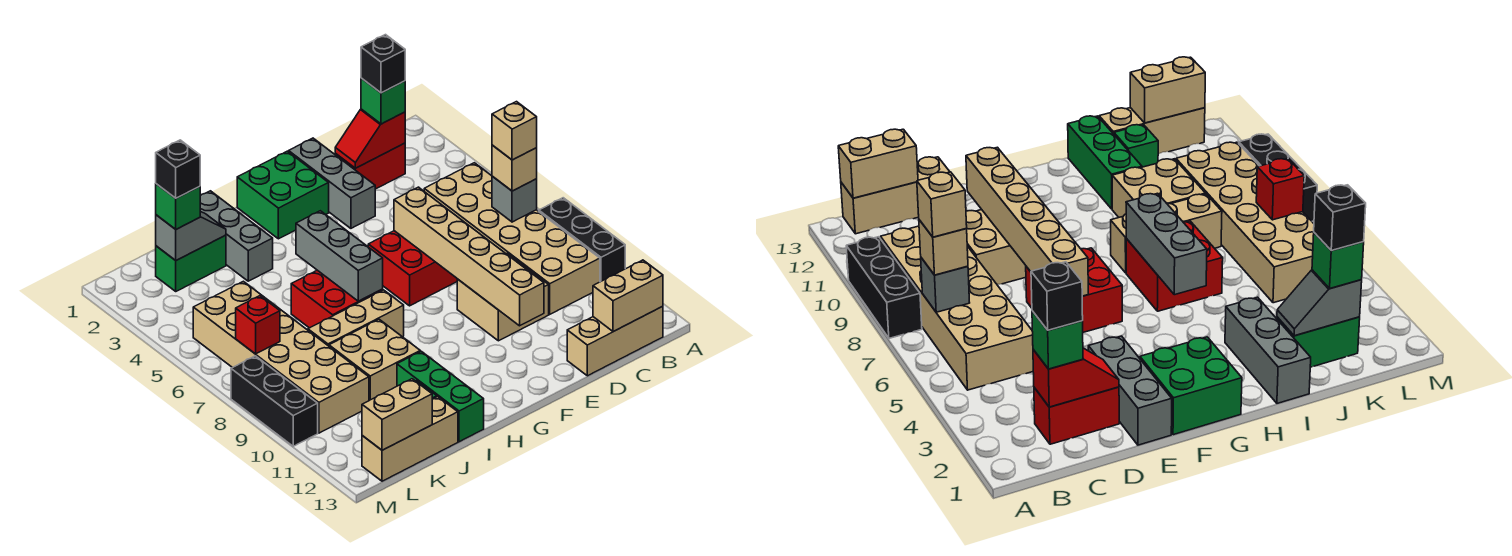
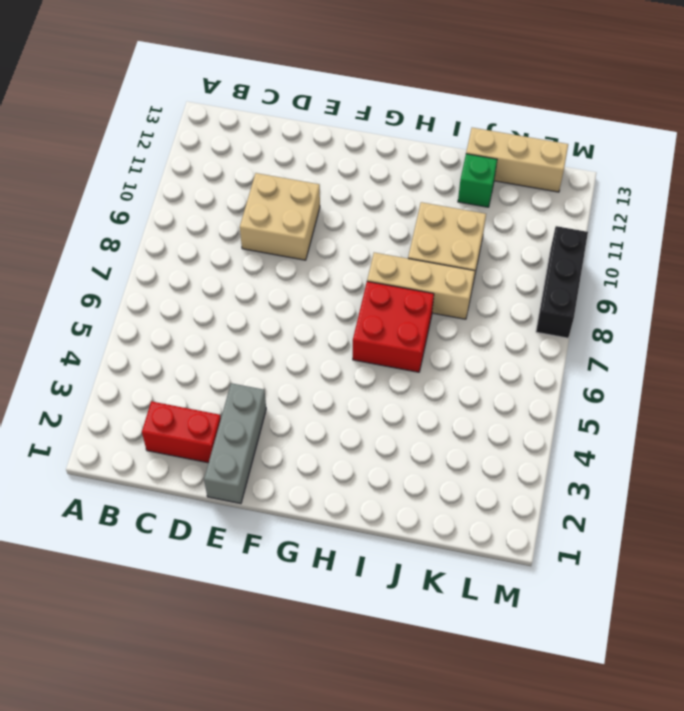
none -> black 1x3 brick [539,198,625,282]
none -> tan 2x6 brick [424,163,600,314]
none -> tan 1x3 brick [567,306,663,376]
none -> red 2x2 brick [368,231,457,306]

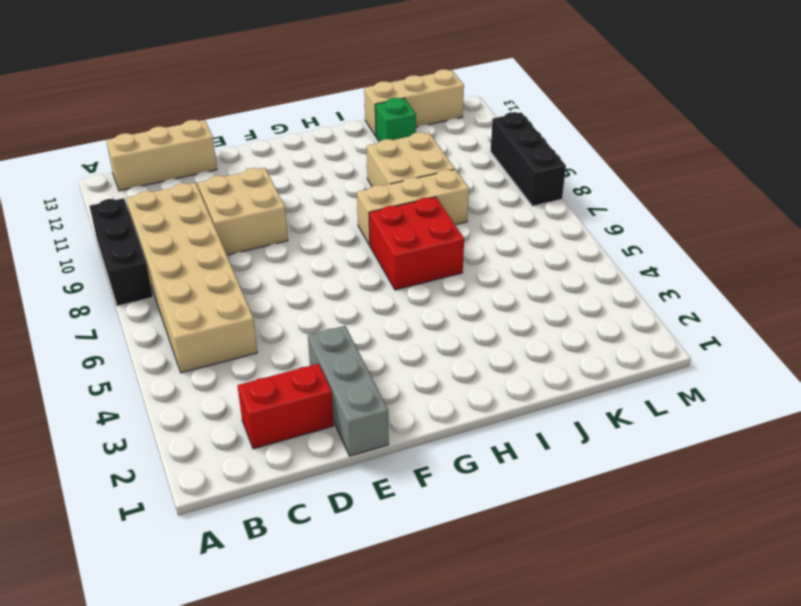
none -> red 2x2 brick [368,231,457,306]
none -> green 2x2 brick [237,151,329,239]
none -> grey 1x3 brick [200,191,273,281]
none -> green 1x3 brick [397,351,484,442]

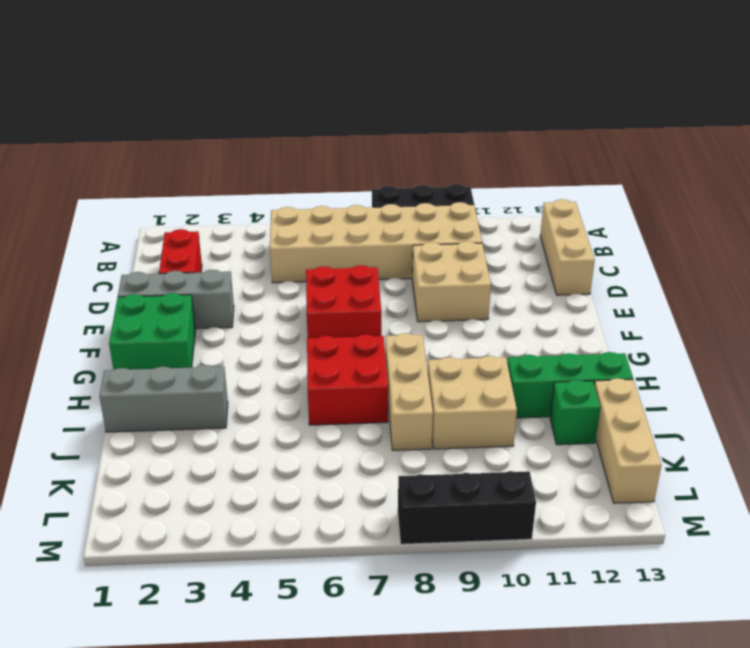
none -> green 1x2 brick [156,235,226,291]
none -> tan 2x6 brick [193,281,369,433]
none -> grey 1x1 brick [492,176,537,222]
none -> tan 1x2 brick [593,260,663,332]

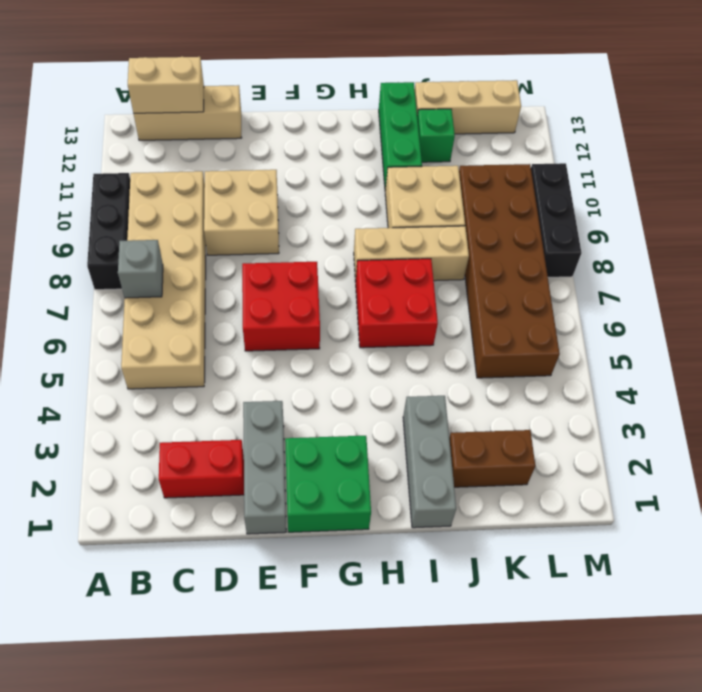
brown 1x2 brick [449,430,535,487] -> green 1x2 brick [156,235,226,291]
brown 2x6 brick [459,164,560,378] -> tan 2x6 brick [193,281,369,433]
none -> red 1x2 slope [335,109,405,168]
none -> tan 1x6 brick [394,187,544,326]
none -> grey 1x3 brick [296,211,383,301]
none -> grey 1x2 slope [156,211,226,260]

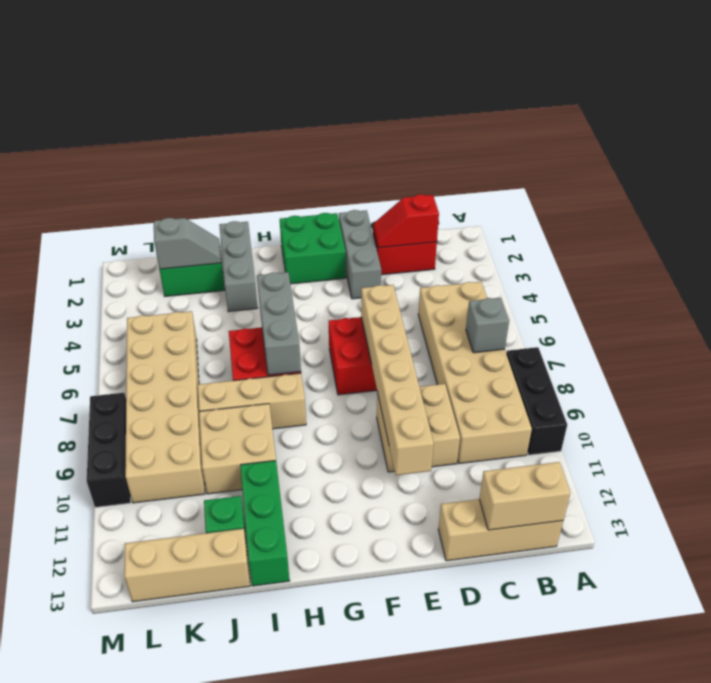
none -> tan 1x2 brick [362,379,432,450]
none -> red 1x1 brick [236,296,280,354]
none -> tan 1x1 brick [492,145,537,191]
none -> green 1x1 brick [361,78,405,124]

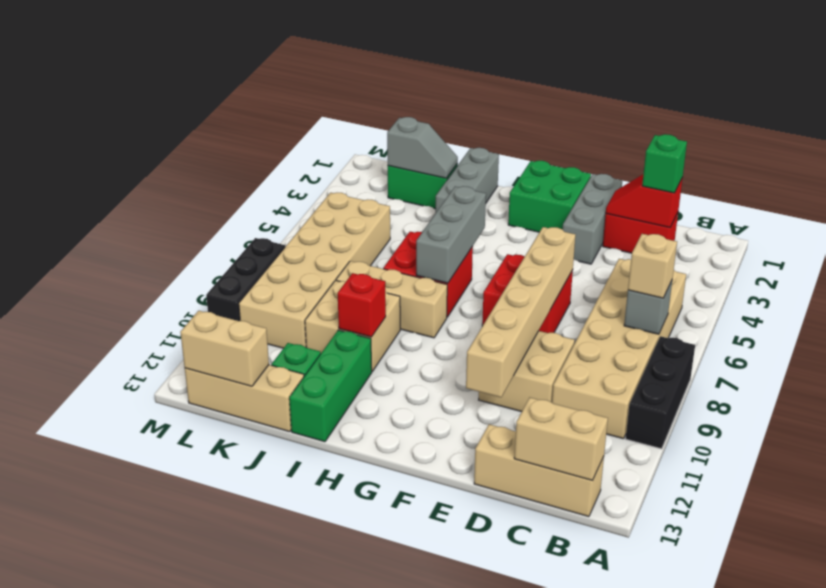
red 1x1 brick [338,273,386,337] -> red 1x1 brick moved to [236,296,280,354]
none -> green 1x1 brick [156,184,200,229]
none -> tan 1x1 brick [492,102,537,160]
none -> black 1x1 brick [361,35,405,93]
none -> black 1x1 brick [156,140,200,198]

